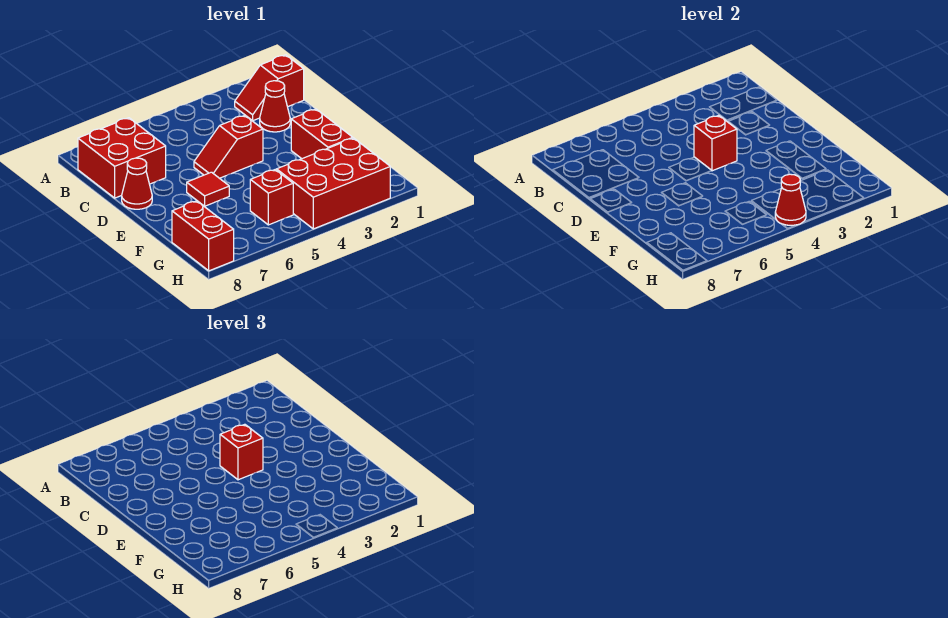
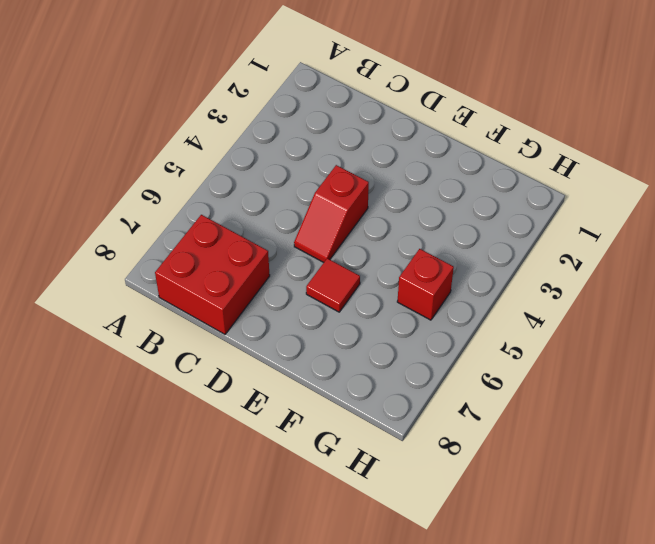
none -> red 1x2 slope [235,55,304,121]
none -> red 1x1 cone [260,81,290,132]
none -> red 1x1 cone [122,158,152,209]

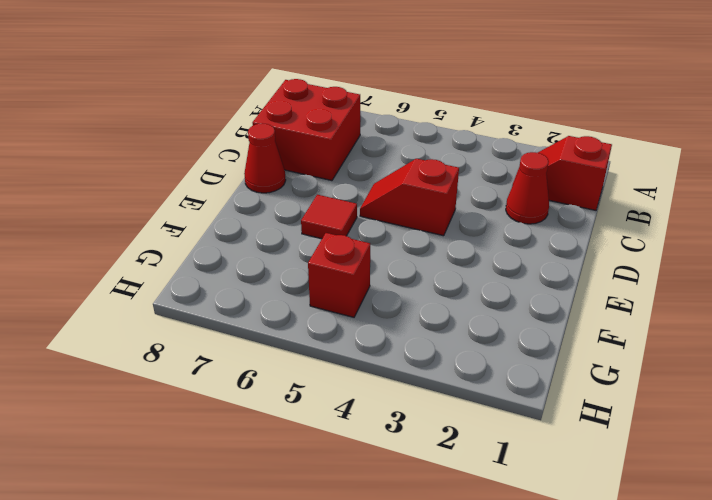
none -> red 1x2 brick [291,109,353,159]
none -> red 2x3 brick [277,138,390,229]
none -> red 1x2 brick [172,201,234,271]

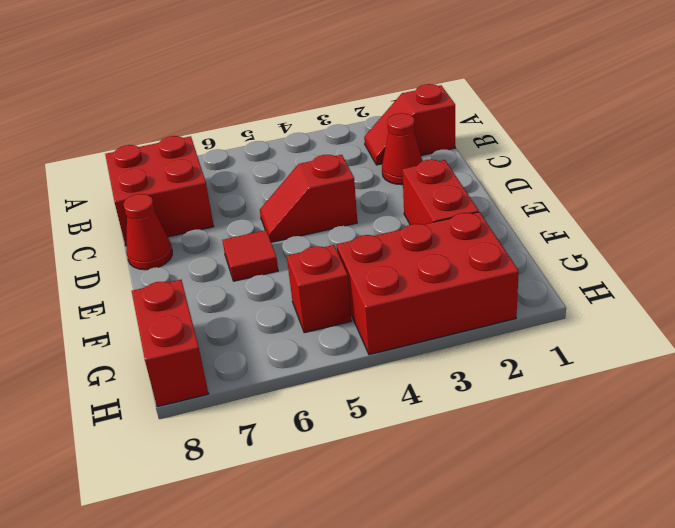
none -> red 1x1 brick [694,115,737,171]
none -> red 1x1 cone [775,174,806,225]
none -> red 1x1 brick [220,424,263,480]

